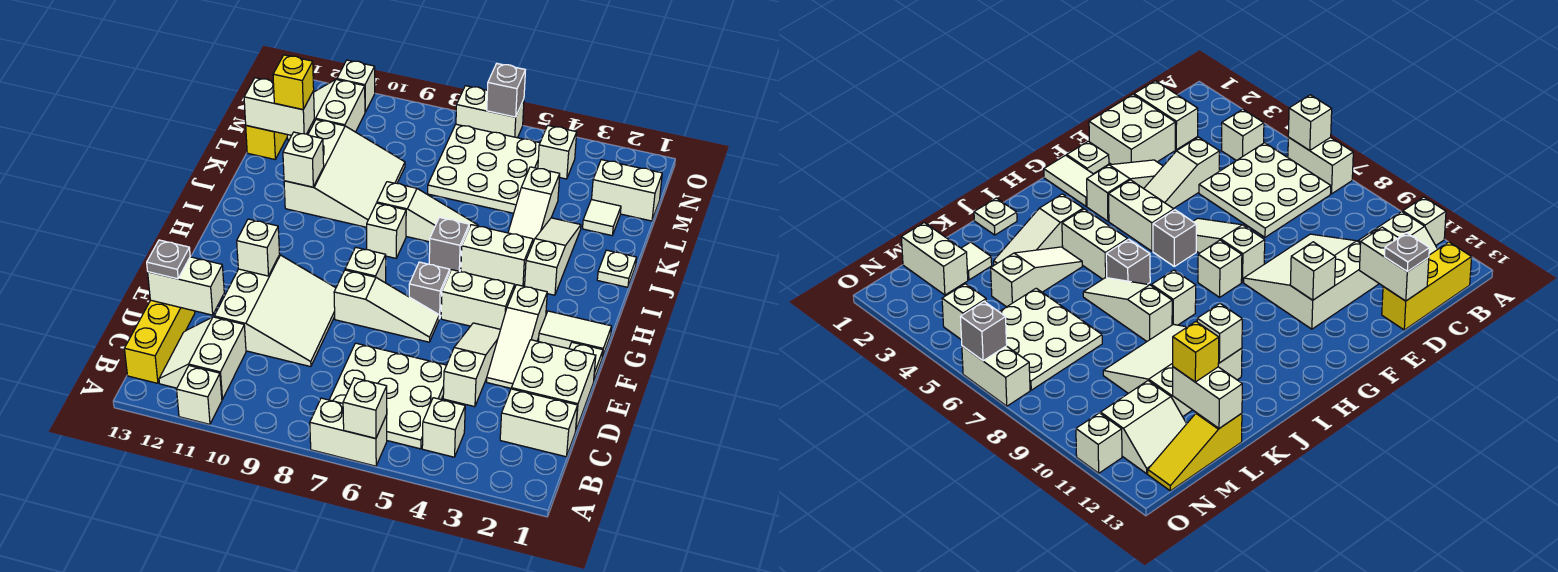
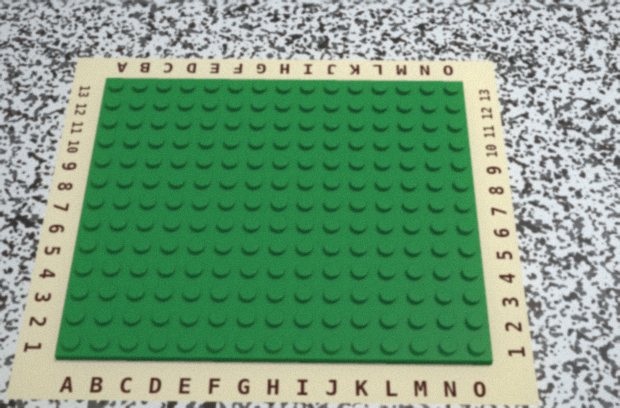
none -> white 1x2 brick [310,398,387,466]
none -> white 1x1 brick [177,366,222,424]
none -> white 1x1 brick [422,398,465,457]
none -> white 3x3 plate [329,343,447,449]

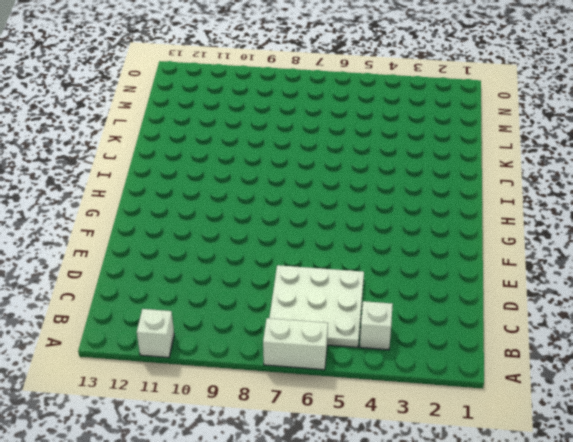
none -> white 2x2 slope [159,317,246,399]
none -> yellow 1x3 brick [124,300,195,383]
none -> white 1x2 brick [500,389,578,457]
none -> white 2x2 brick [511,340,596,429]

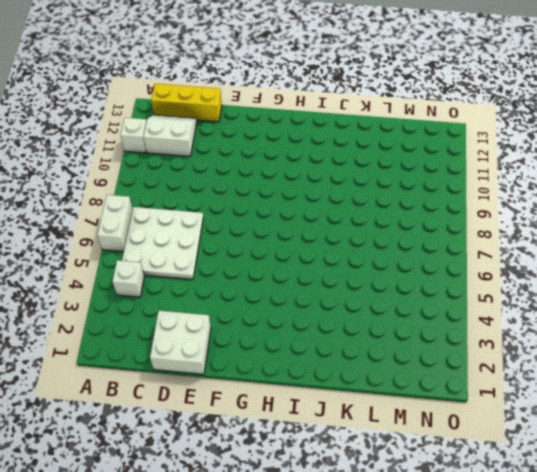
none -> white 1x2 brick [500,389,578,457]
none -> white 1x3 slope [443,323,500,407]
none -> white 3x3 slope [214,255,336,367]
none -> white 1x3 slope [487,285,547,388]

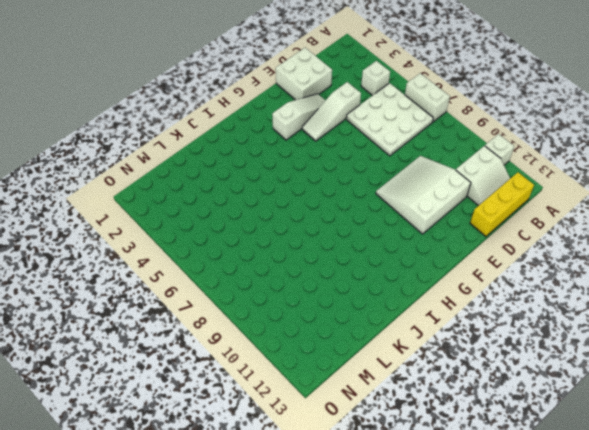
none -> white 1x2 brick [500,389,578,457]
none -> white 1x1 plate [569,342,603,380]
none -> white 1x3 slope [334,270,439,342]
none -> white 1x2 tile [538,311,612,357]

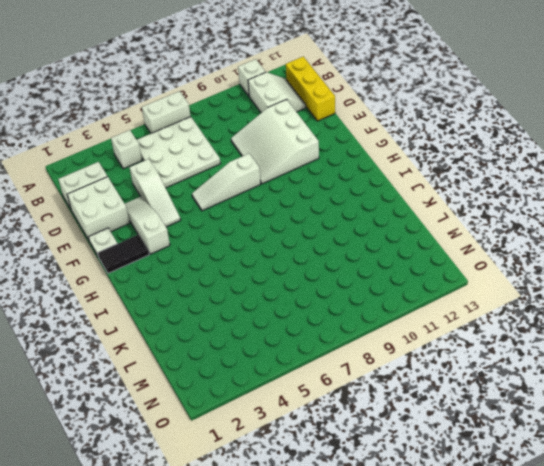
black 1x2 tile [98,234,149,273] -> white 1x2 tile [538,311,612,357]
none -> white 1x2 brick [441,270,515,329]
none -> grey 1x1 brick [409,262,450,319]
none -> white 1x1 brick [345,247,386,282]
none -> white 1x3 slope [525,218,581,295]

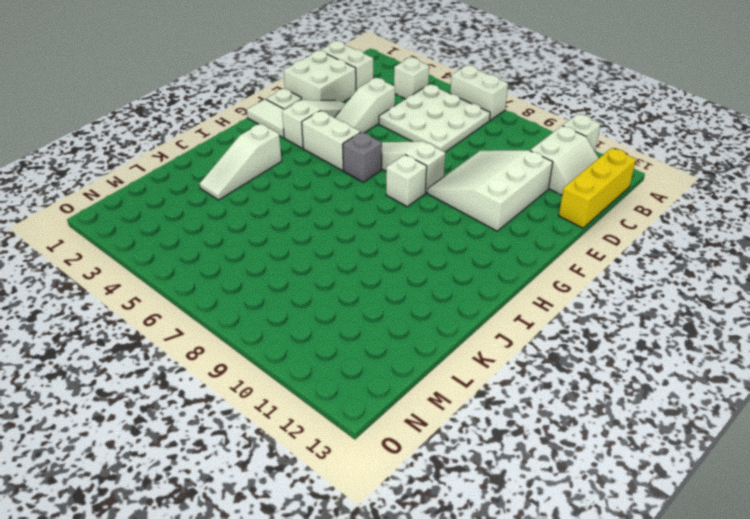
none -> white 1x2 brick [461,225,533,286]
none -> grey 1x1 brick [429,217,469,271]
none -> white 1x1 brick [367,203,406,258]
none -> white 1x1 plate [597,250,637,287]

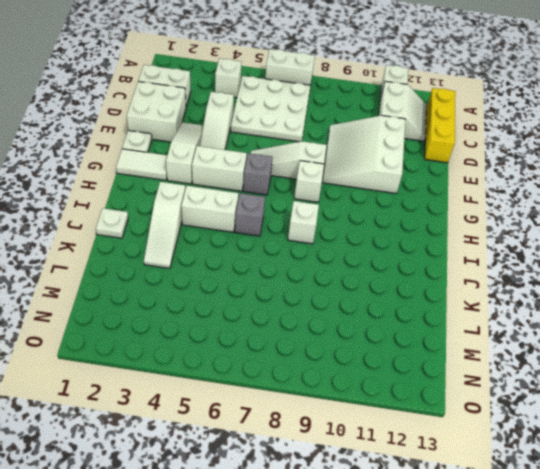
none -> white 1x3 slope [508,167,560,242]
none -> white 1x3 slope [377,182,478,242]
none -> white 3x3 slope [284,120,405,227]
none -> white 1x1 tile [583,200,621,236]

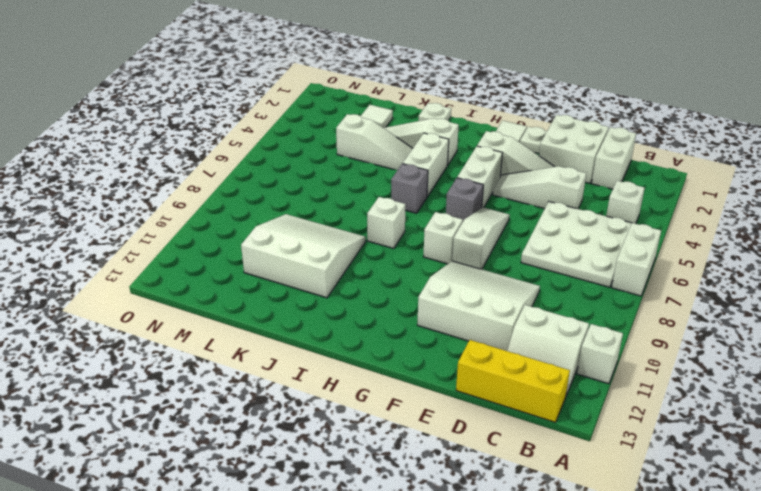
none -> white 1x3 slope [377,182,478,242]
none -> white 3x3 plate [428,124,540,213]
none -> yellow 1x3 slope [246,125,287,159]
none -> white 1x2 brick [592,160,662,221]

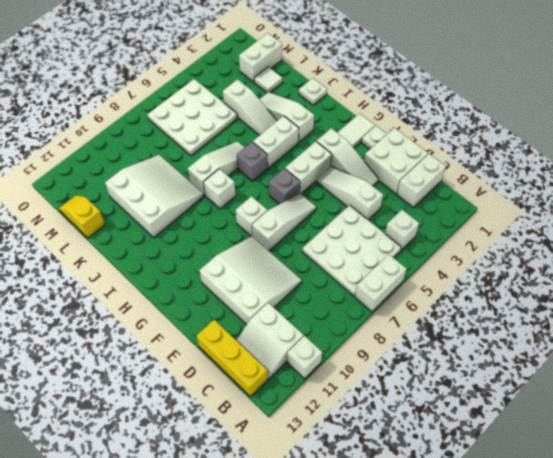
yellow 1x2 slope [59,195,105,238] -> yellow 1x3 slope [246,125,287,159]
none -> white 2x2 slope [287,80,365,140]
none -> white 1x1 brick [538,126,577,179]
none -> white 1x2 brick [456,86,524,138]
none -> white 1x1 brick [337,60,375,112]

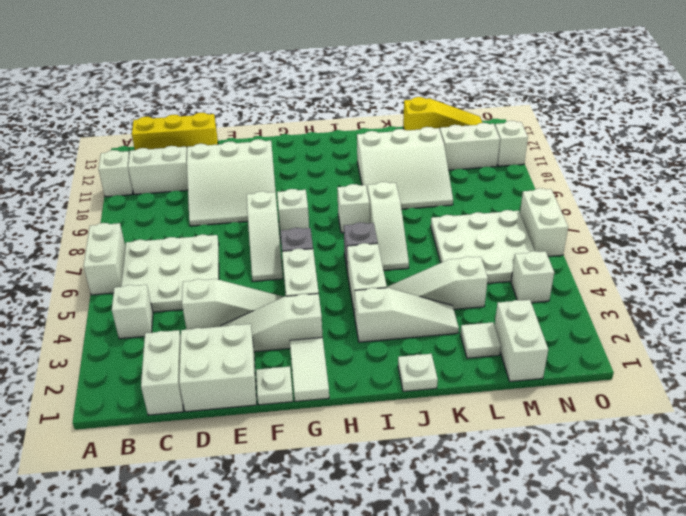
none -> white 1x1 brick [343,378,387,438]
none -> white 1x2 brick [148,257,224,315]
none -> white 1x1 brick [237,219,280,276]
none -> white 1x1 brick [283,132,324,187]

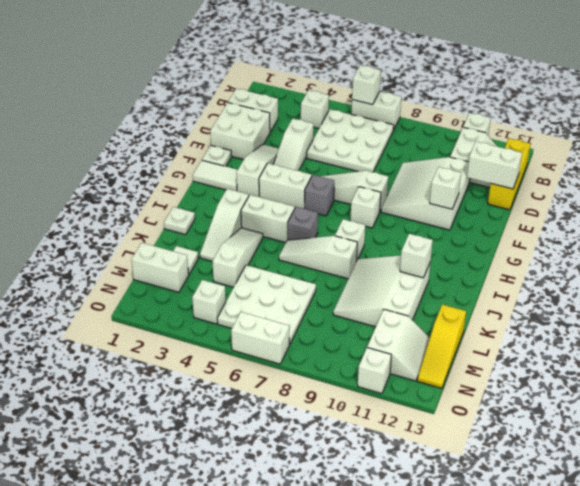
none -> white 1x2 brick [244,78,314,135]
none -> grey 1x1 brick [487,64,525,117]
none -> grey 1x1 plate [147,240,190,279]
none -> yellow 1x1 brick [273,55,314,110]

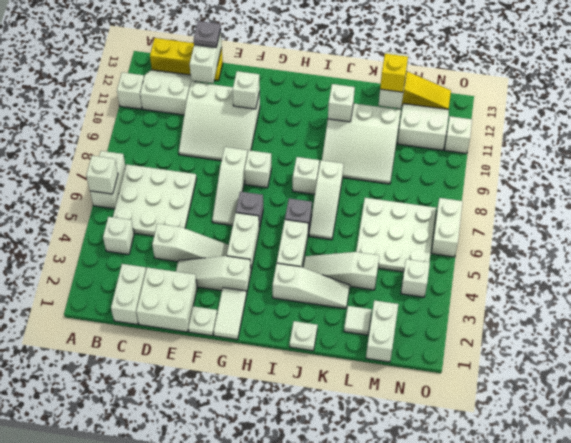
none -> grey 1x1 brick [487,64,525,117]

